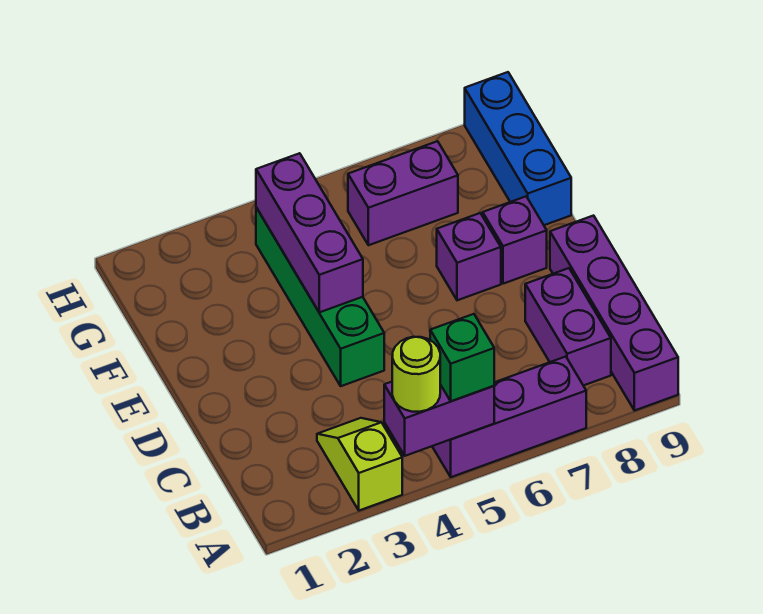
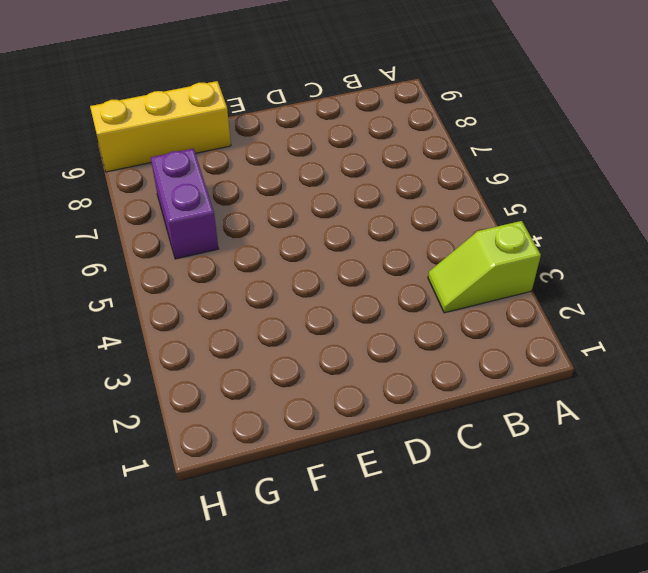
yellow 1x3 brick [90,81,231,172] -> blue 1x3 brick [465,72,571,225]
none -> purple 1x3 brick [432,357,586,477]
none -> purple 1x4 brick [550,216,678,411]
none -> purple 1x2 brick [525,268,611,386]

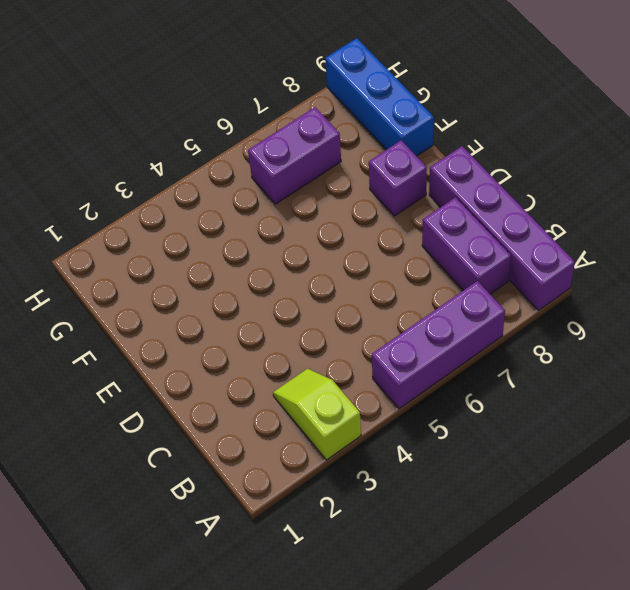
none -> green 1x4 brick [256,207,384,386]
none -> purple 1x1 brick [437,213,501,300]
none -> purple 1x2 brick [384,382,494,456]

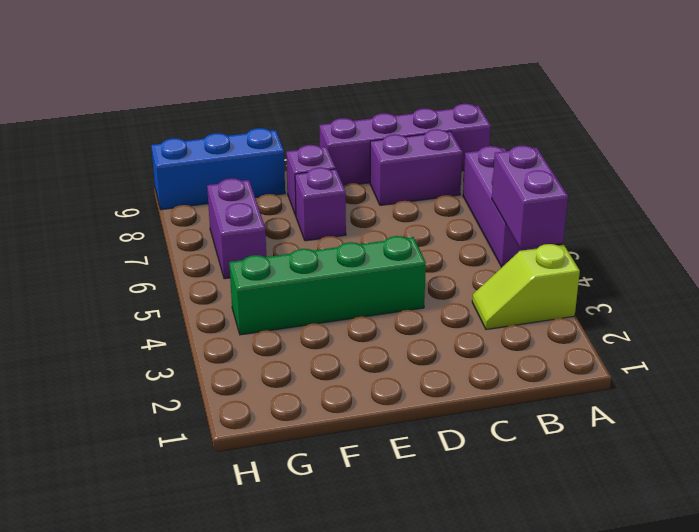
none -> purple 1x3 brick [256,153,363,312]
none -> lime 1x1 round brick [392,337,440,412]
none -> green 1x1 brick [430,314,494,401]

